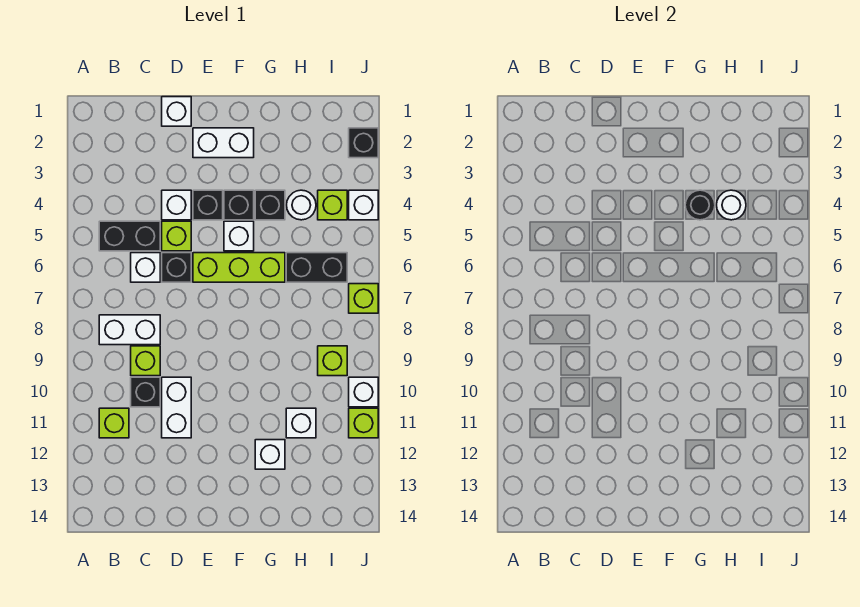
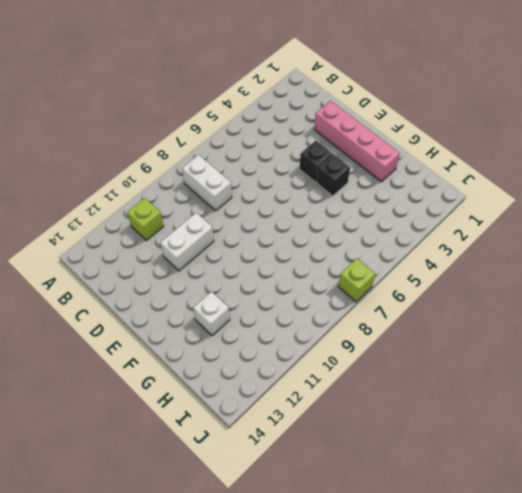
pink 1x4 brick [314,101,400,182] -> white 1x2 brick [193,128,254,158]
none -> black 1x2 brick [99,221,160,251]
none -> white 1x1 brick [131,253,160,282]
none -> lime 1x1 brick [131,346,160,376]
none -> black 1x1 brick [131,377,160,407]

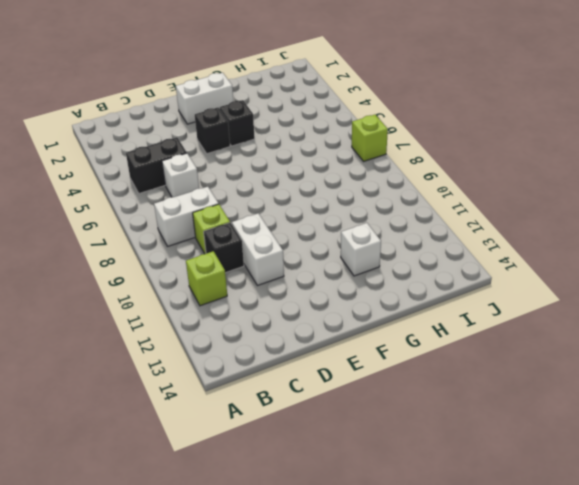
none -> white 1x1 brick [162,97,191,126]
none -> white 1x1 brick [162,190,191,220]
none -> lime 1x1 brick [162,221,191,251]
none -> black 1x1 brick [162,253,191,282]

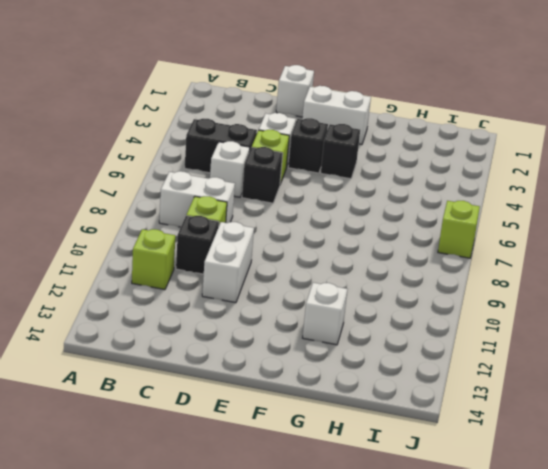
none -> lime 1x3 brick [193,253,285,282]
none -> white 1x1 brick [224,221,254,251]
none -> black 1x1 brick [255,190,285,220]
none -> white 1x1 round brick [287,190,316,220]

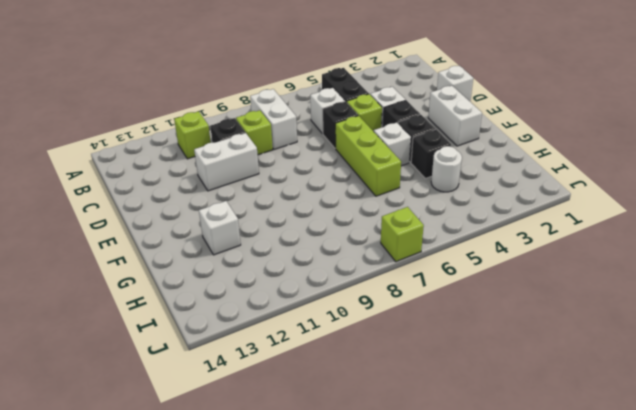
none -> black 1x2 brick [286,253,347,282]
none -> white 1x1 brick [286,408,316,438]
none -> lime 1x1 brick [318,190,347,220]
none -> lime 1x1 brick [318,346,347,376]

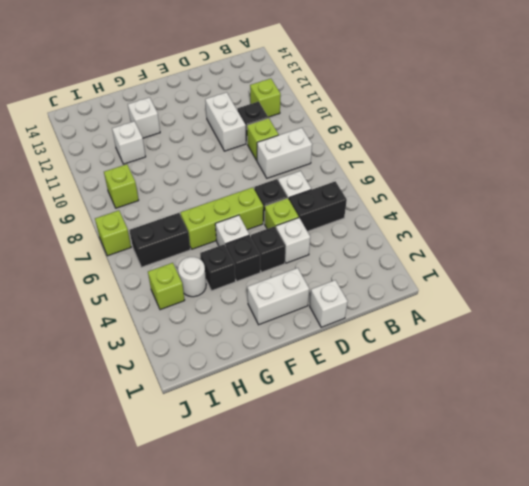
none -> black 1x1 brick [349,128,378,158]
none -> white 1x1 brick [349,190,378,220]
none -> white 1x1 brick [349,377,378,407]
none -> lime 1x1 brick [349,408,378,438]

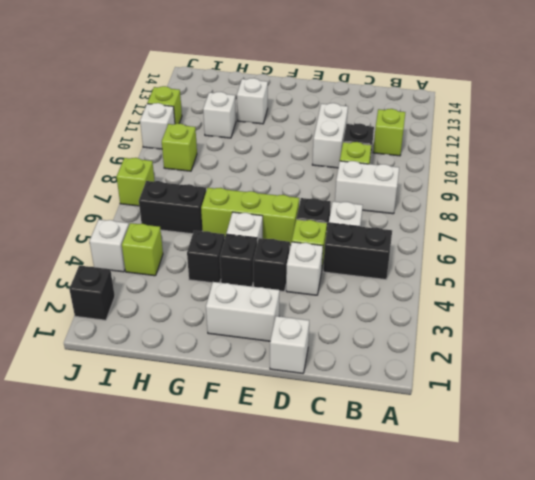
none -> white 1x1 round brick [287,190,316,220]
none -> black 1x1 round brick [685,190,715,220]
none -> white 1x1 round brick [717,190,746,220]

